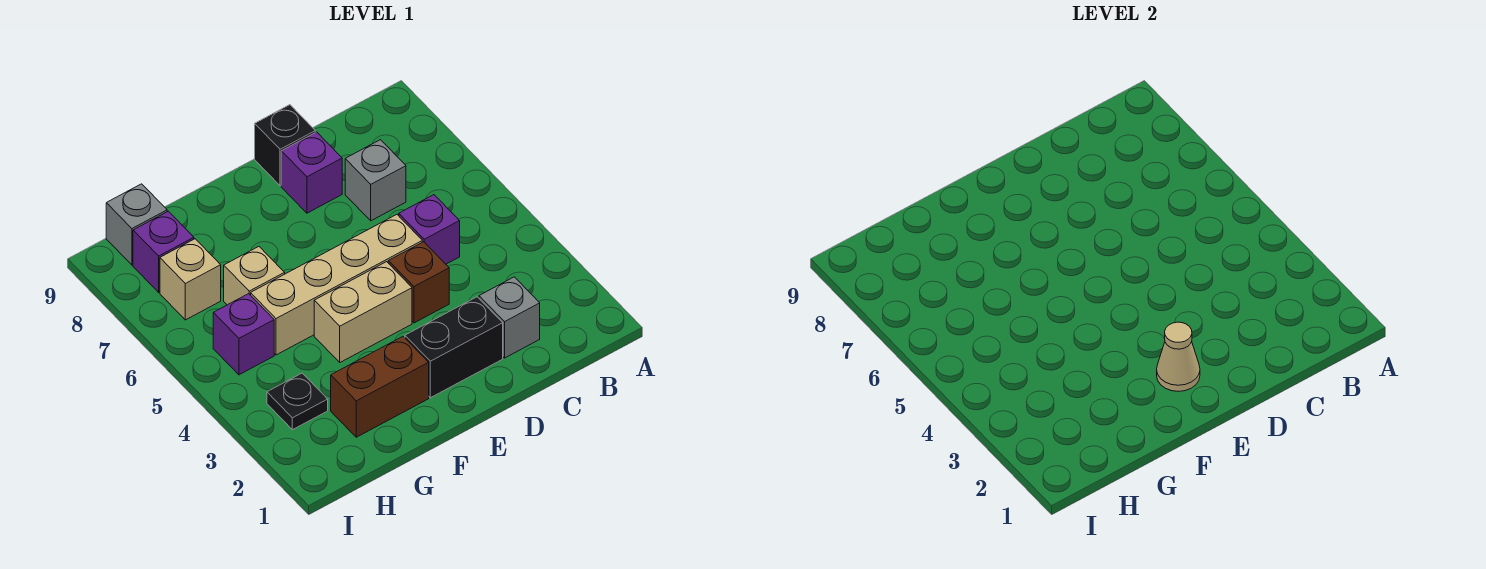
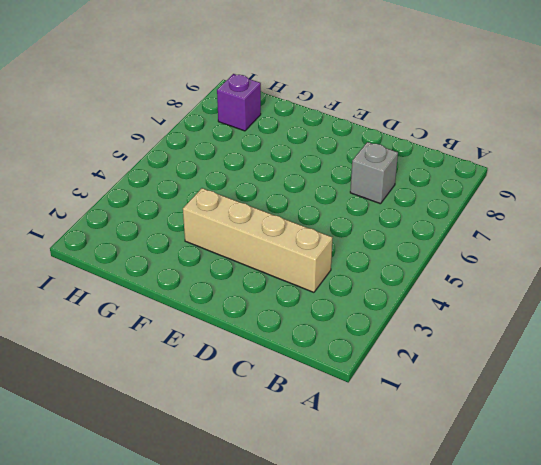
tan 1x4 brick [183,188,333,292] -> tan 1x4 brick moved to [251,215,422,355]
none -> grey 1x1 brick [479,277,540,358]
none -> purple 1x1 brick [399,195,460,264]
none -> black 1x2 brick [405,297,503,398]

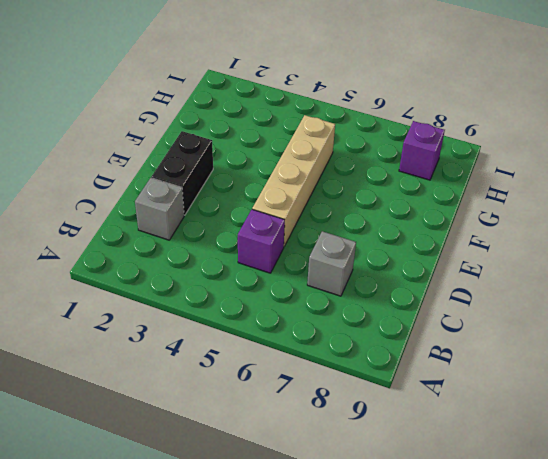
none -> brown 1x1 brick [388,242,449,323]
none -> purple 1x1 brick [281,132,342,213]
none -> black 1x1 brick [255,105,315,186]

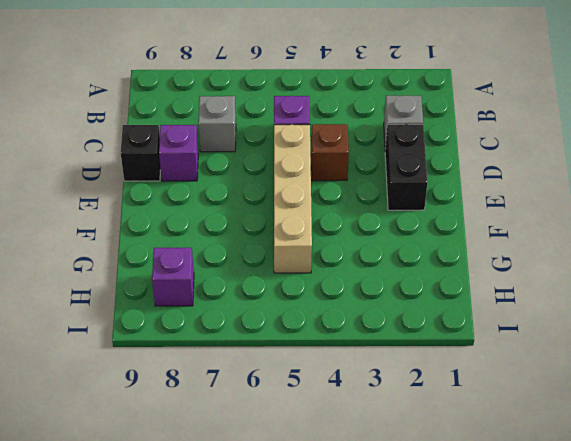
none -> tan 1x2 brick [314,262,412,362]
none -> brown 1x2 brick [331,337,429,437]
none -> tan 1x1 brick [224,247,285,305]

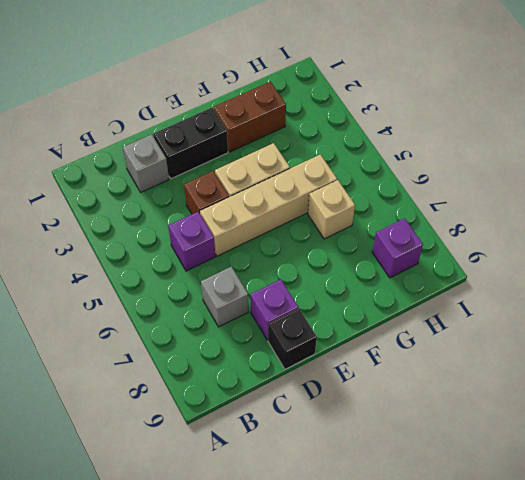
none -> black 1x1 plate [267,373,328,430]
none -> purple 1x1 brick [213,294,274,375]
none -> tan 1x1 brick [160,239,221,320]

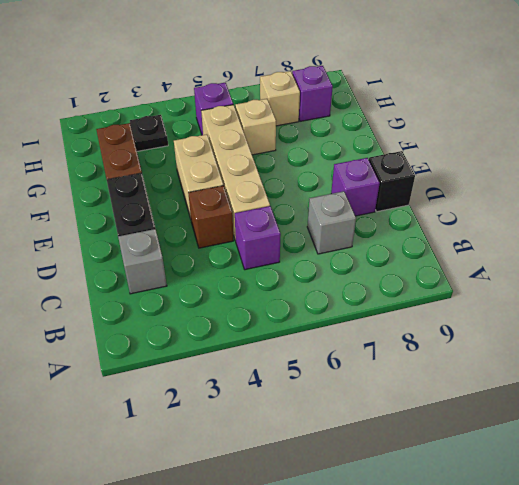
none -> grey 1x1 brick [106,184,167,265]
none -> tan 1x1 cone [1157,322,1200,391]

